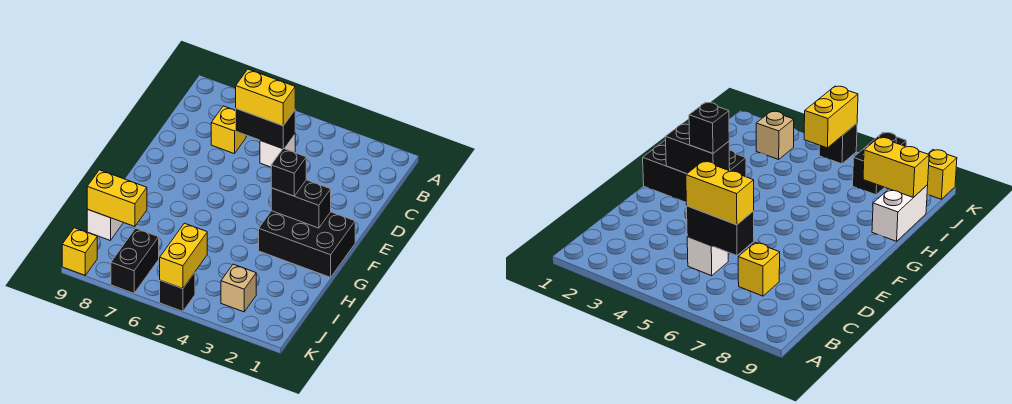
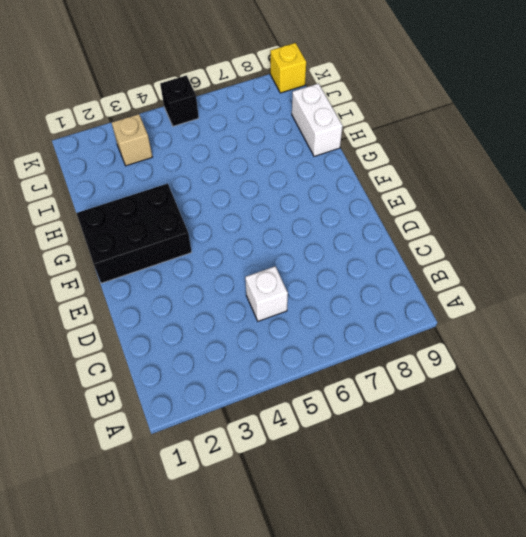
none -> yellow 1x1 brick [211,106,246,154]
none -> black 1x2 brick [111,228,159,293]
none -> black 1x2 brick [236,109,295,149]

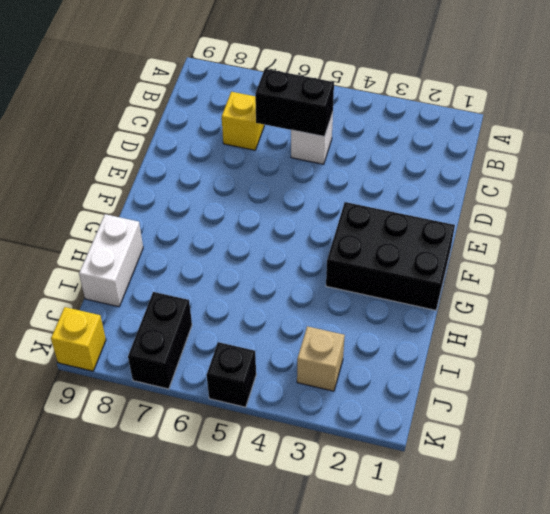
none -> black 1x2 brick [271,180,331,228]
none -> yellow 1x2 brick [87,170,147,227]
none -> yellow 1x2 brick [160,223,207,289]

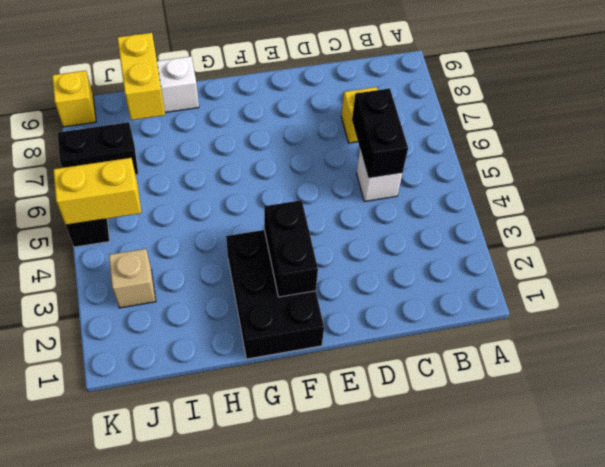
none -> yellow 1x2 brick [236,69,295,126]
none -> black 1x1 brick [271,148,306,196]

